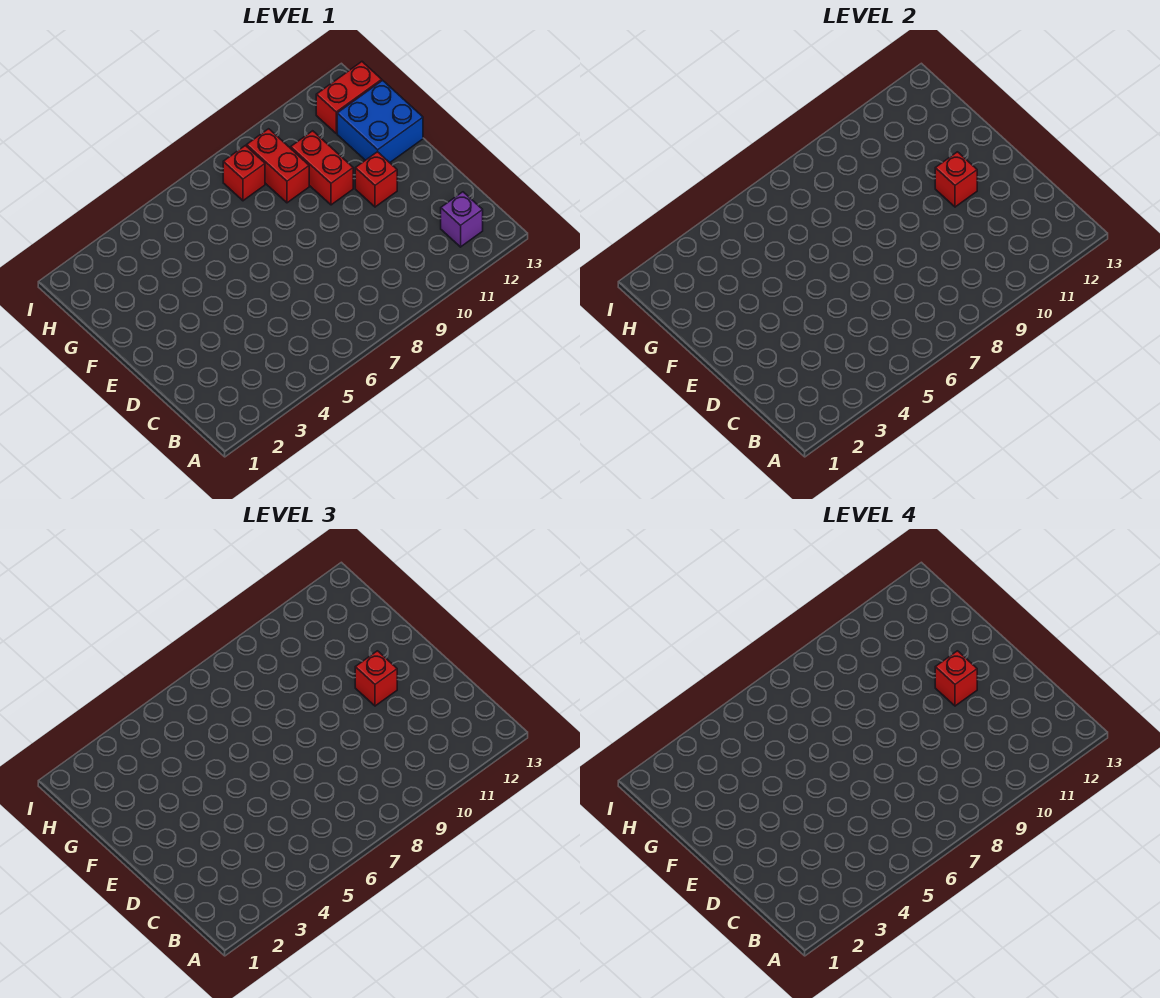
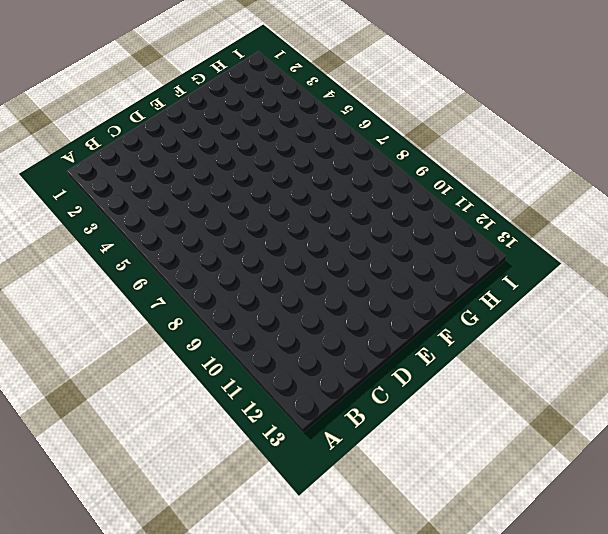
none -> purple 1x1 brick [441,192,483,247]
none -> red 1x1 brick [355,152,397,207]

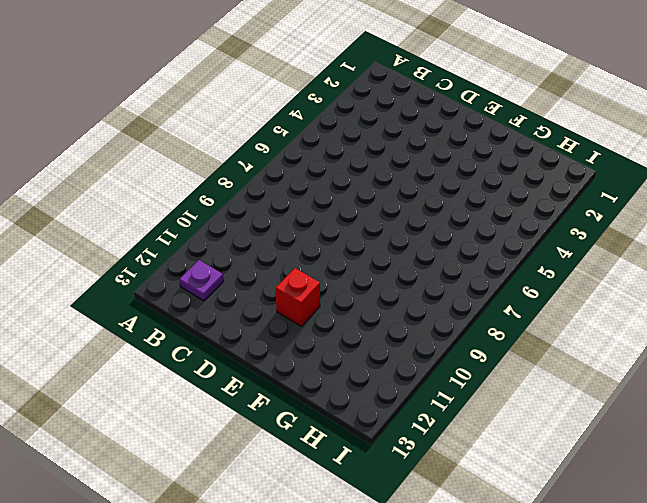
purple 1x1 plate [179,260,223,301] -> purple 1x1 brick [441,192,483,247]
none -> red 1x2 brick [291,131,353,205]
none -> blue 2x2 brick [337,80,423,163]

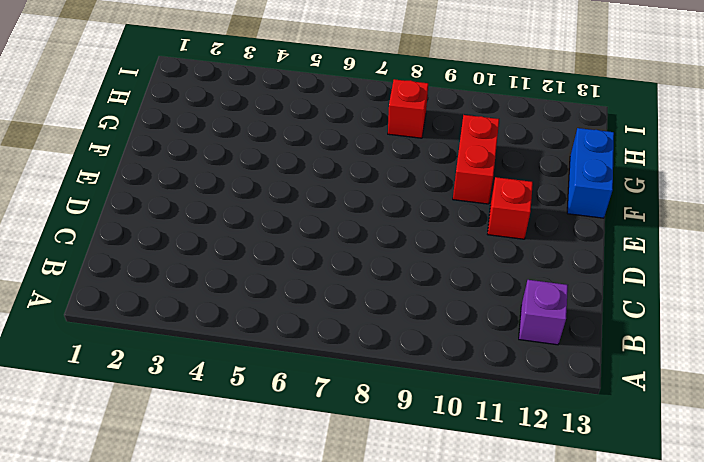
blue 1x2 brick [567,128,614,218] -> blue 2x2 brick [337,80,423,163]
none -> red 1x2 brick [247,129,309,203]
none -> red 1x2 brick [316,62,382,133]

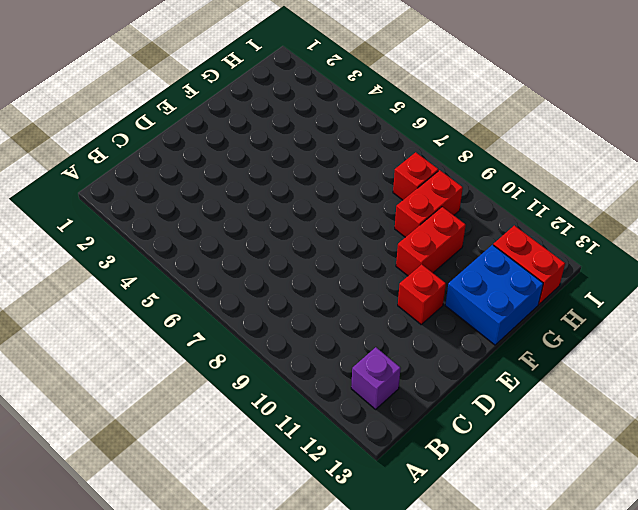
none -> red 1x1 brick [935,152,977,207]
none -> red 1x1 brick [355,651,397,706]

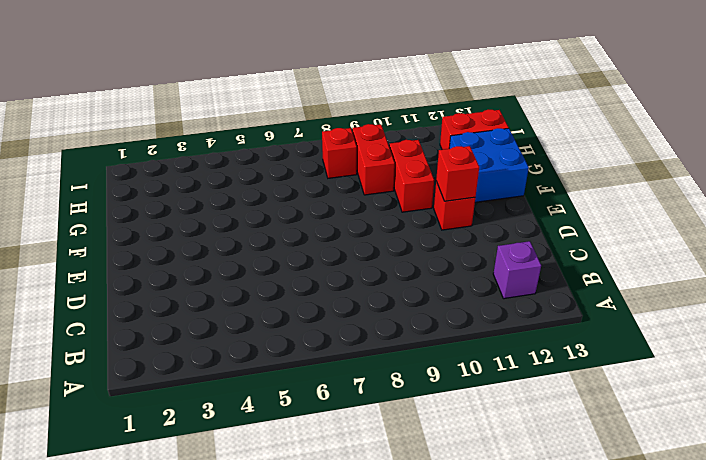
none -> red 1x1 brick [355,651,397,706]
none -> red 1x1 brick [935,651,977,706]

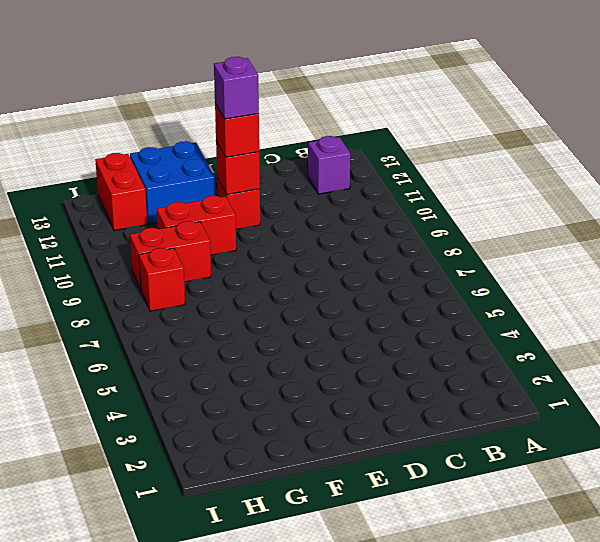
purple 1x1 brick [214,57,259,119] -> red 1x1 brick [935,651,977,706]

